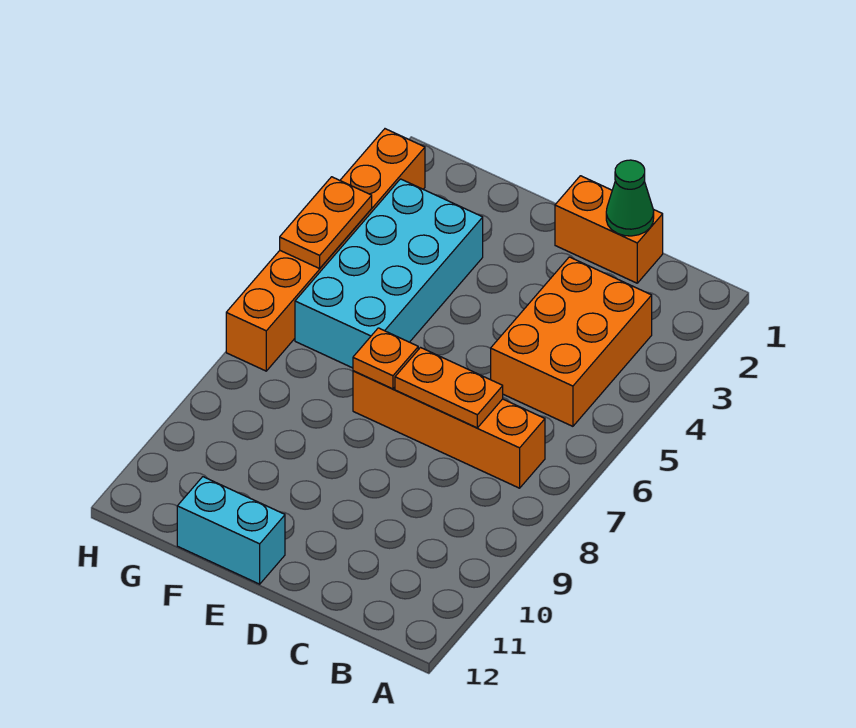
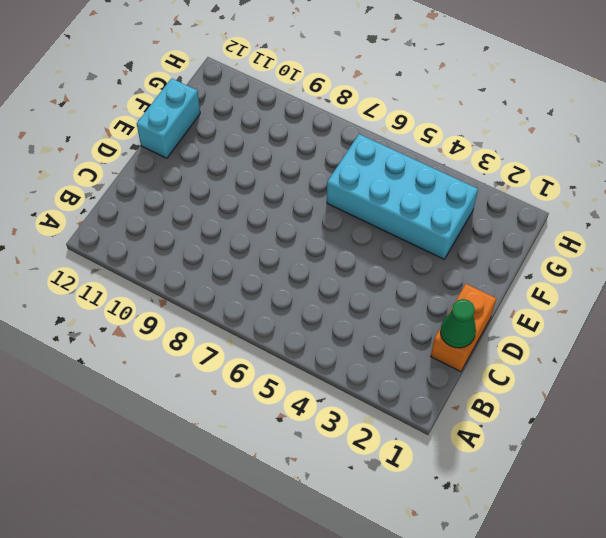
none -> orange 2x3 brick [491,257,652,426]
none -> orange 1x4 brick [353,371,545,488]

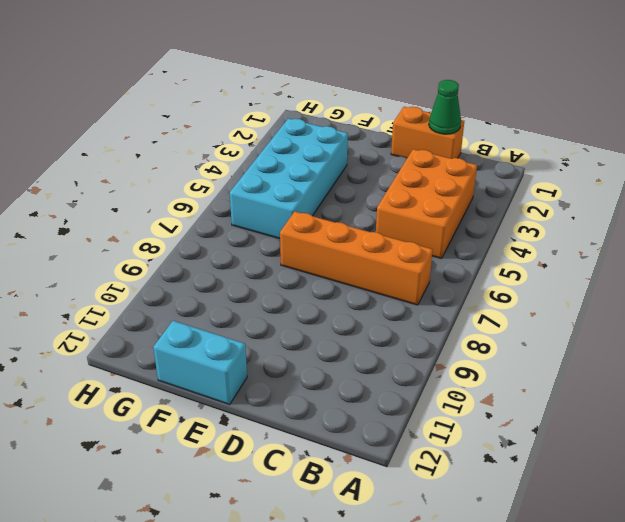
none -> orange 1x6 brick [226,129,425,371]
none -> orange 1x2 plate [395,348,503,428]

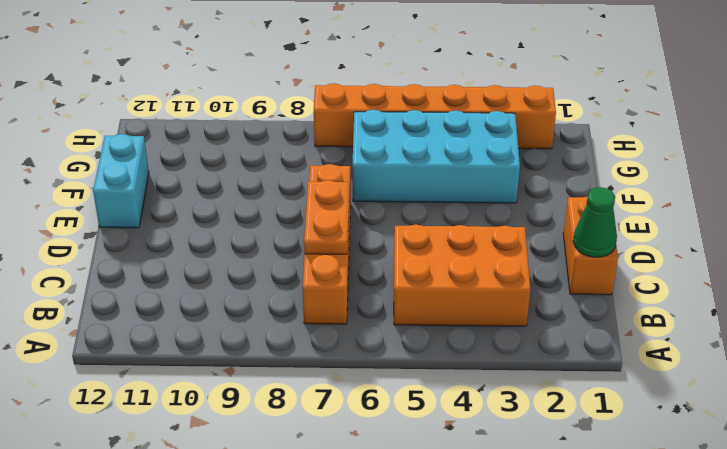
none -> orange 1x1 plate [353,328,418,389]
none -> orange 1x2 plate [280,177,372,268]

